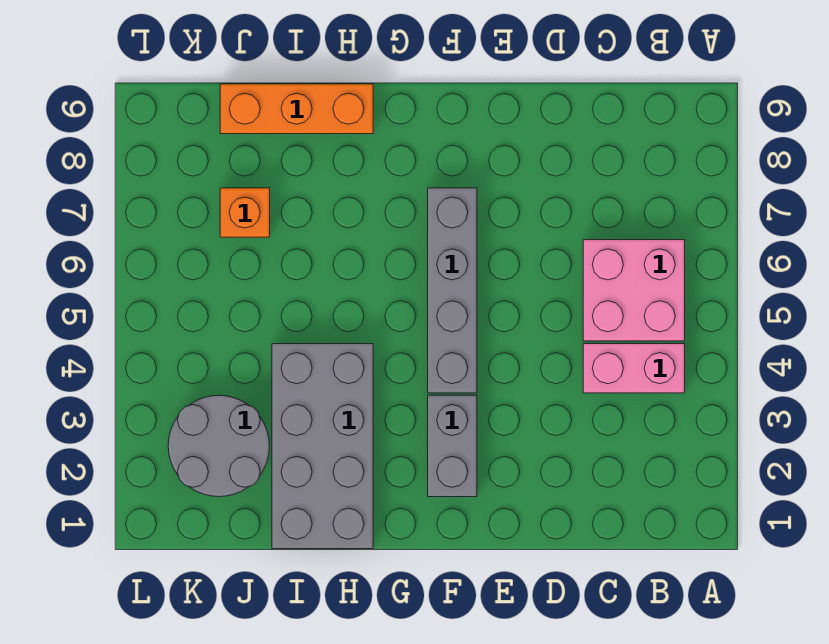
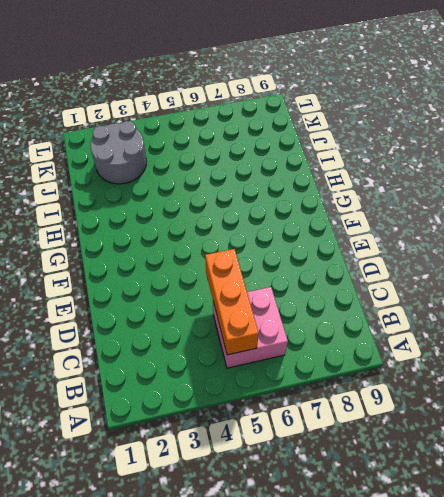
orange 1x3 brick [205,249,259,355] -> orange 1x3 brick moved to [220,84,373,134]
none -> pink 1x2 brick [583,344,685,393]
none -> grey 1x2 brick [428,395,477,497]

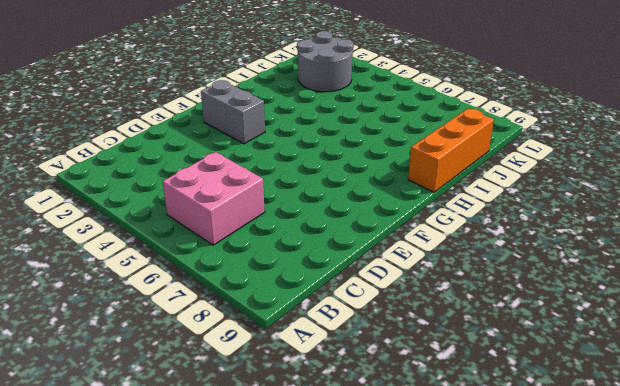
none -> pink 1x2 brick [583,344,685,393]
none -> grey 1x4 brick [428,188,477,393]

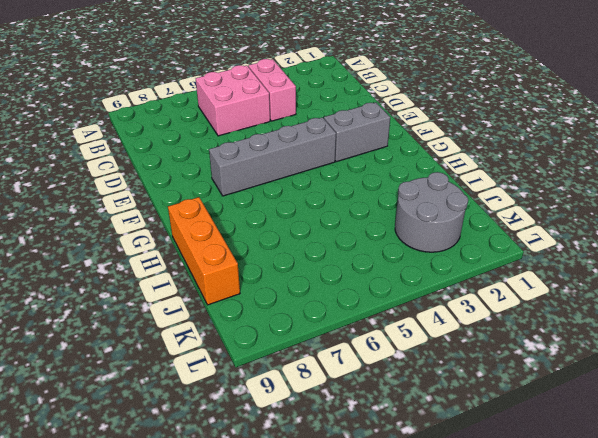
none -> grey 2x4 brick [272,344,373,549]
none -> orange 1x1 brick [220,188,270,237]

